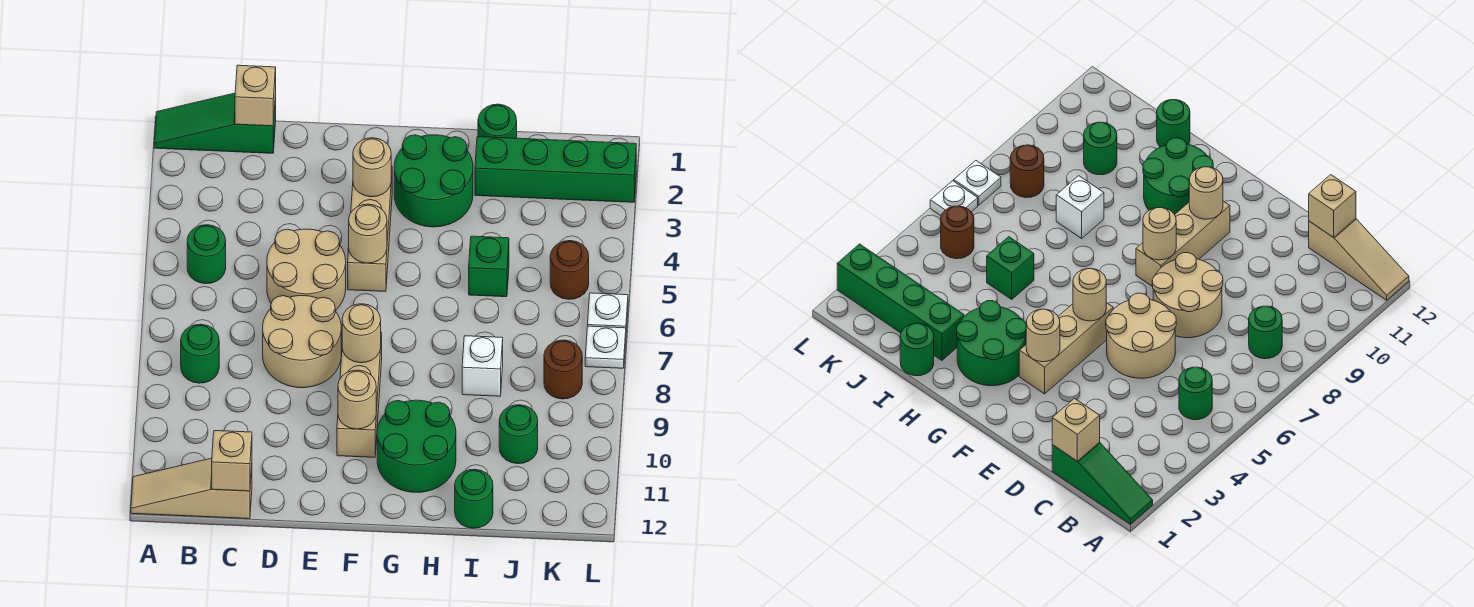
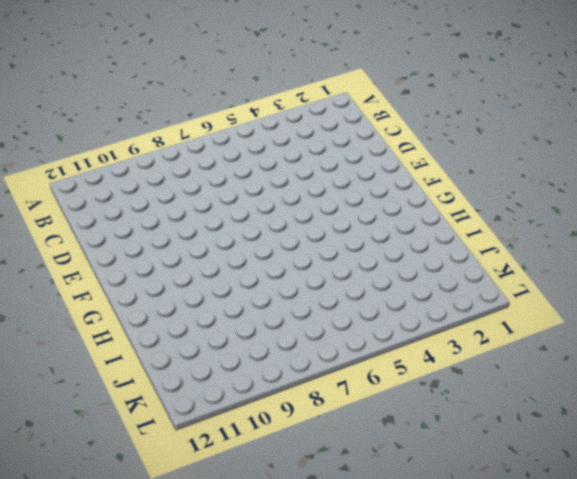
none -> green 1x3 slope [154,93,276,153]
none -> tan 1x3 slope [131,458,252,519]
none -> green 1x1 round brick [187,225,226,284]

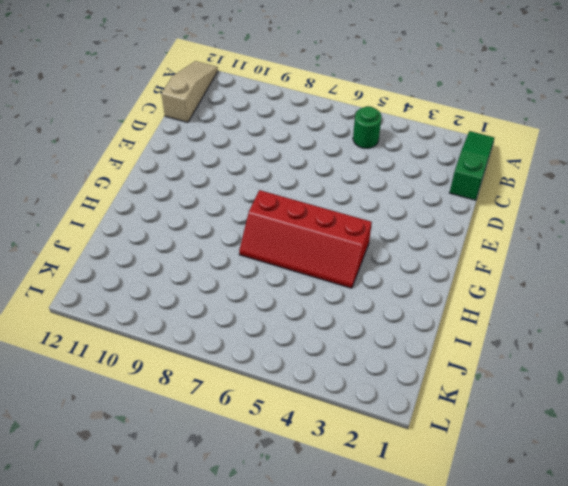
red 2x4 slope [239,190,372,288] -> none
none -> green 1x1 round brick [181,324,219,383]
none -> tan 2x2 round brick [267,229,346,310]
none -> tan 2x2 round brick [263,296,341,388]

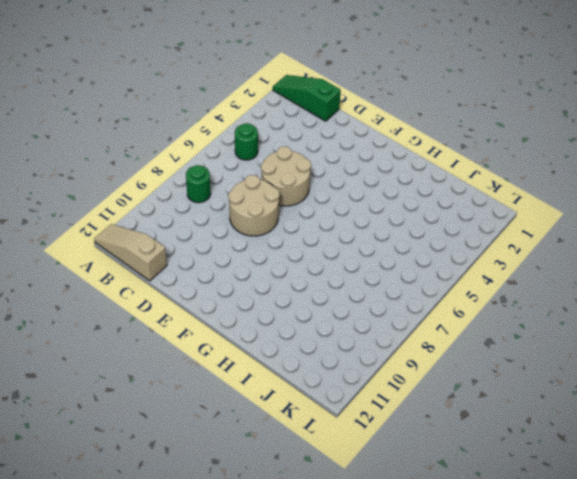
none -> tan 1x3 brick [348,166,392,291]
none -> tan 1x3 brick [337,333,382,457]
none -> green 2x2 round brick [394,135,473,227]

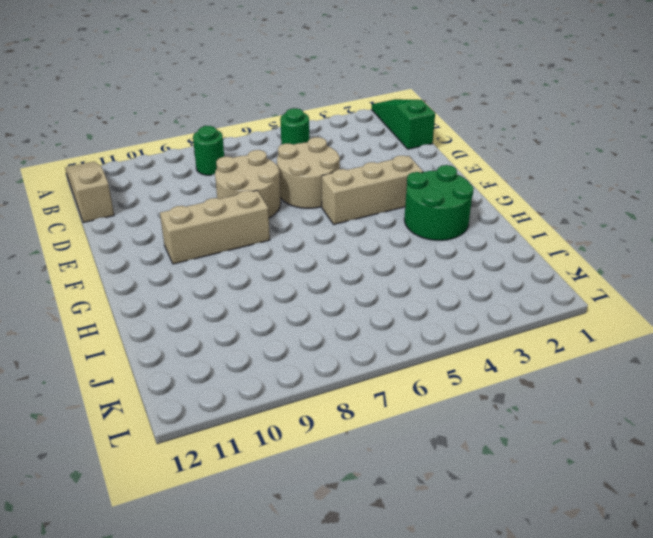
none -> green 2x2 round brick [377,400,456,492]
none -> green 1x1 round brick [478,104,517,138]
none -> green 1x4 brick [475,137,636,202]

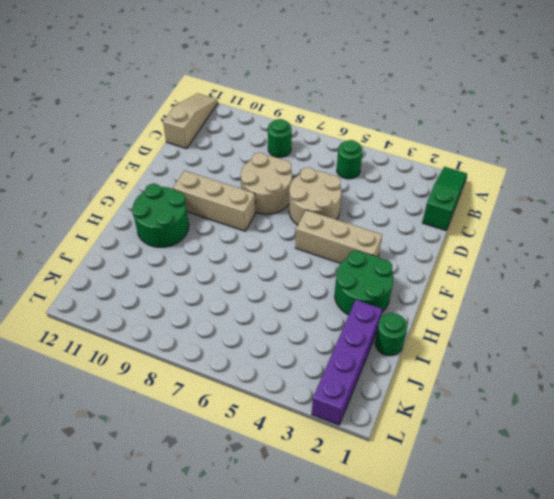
purple 1x4 brick [312,300,382,425] -> green 1x4 brick [475,137,636,202]
none -> green 1x1 brick [469,236,509,297]
none -> white 1x1 brick [462,336,503,396]
none -> green 1x1 round brick [455,469,493,528]

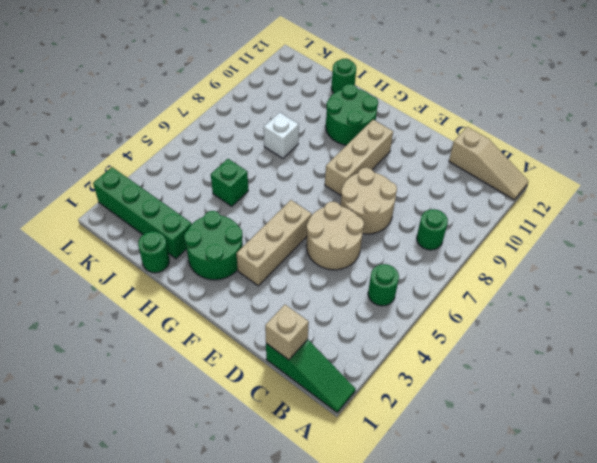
none -> green 1x1 round brick [499,405,538,464]
none -> brown 1x1 round brick [550,241,589,299]
none -> brown 1x1 round brick [544,340,582,399]

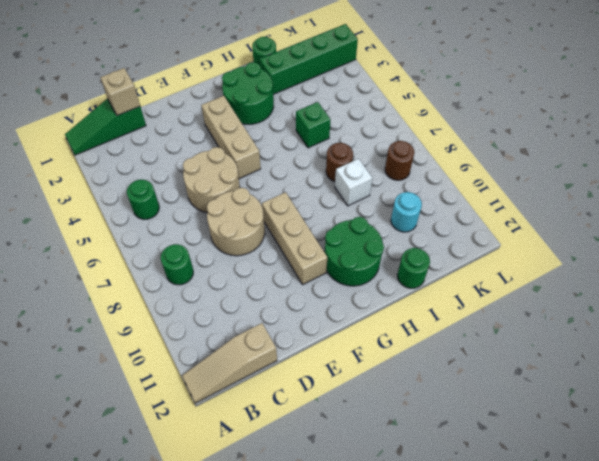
brown 1x1 round brick [326,143,353,182] -> brown 1x1 round brick moved to [550,241,589,299]
cyan 1x1 round brick [391,192,422,232] -> green 1x1 round brick [499,405,538,464]
none -> white 1x1 plate [588,293,628,328]
none -> white 1x1 plate [585,326,626,368]
none -> tan 1x1 brick [212,431,252,491]

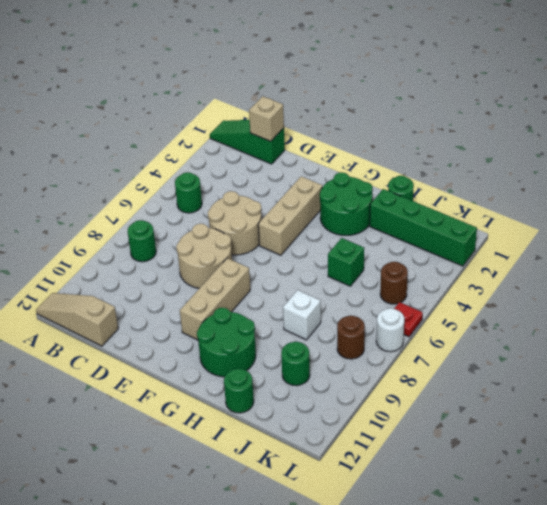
red 1x1 plate [394,302,423,337] -> white 1x1 plate [588,293,628,328]
white 1x1 round brick [376,308,404,352] -> white 1x1 plate [585,326,626,368]
none -> tan 1x1 brick [212,431,252,491]
none -> tan 1x1 round brick [353,138,391,197]
none -> tan 1x1 round brick [349,204,387,263]

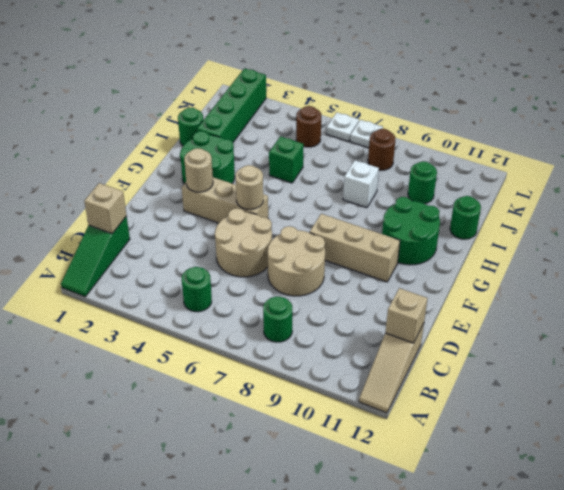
none -> tan 1x1 round brick [342,304,381,363]
none -> tan 1x1 round brick [338,370,376,429]

